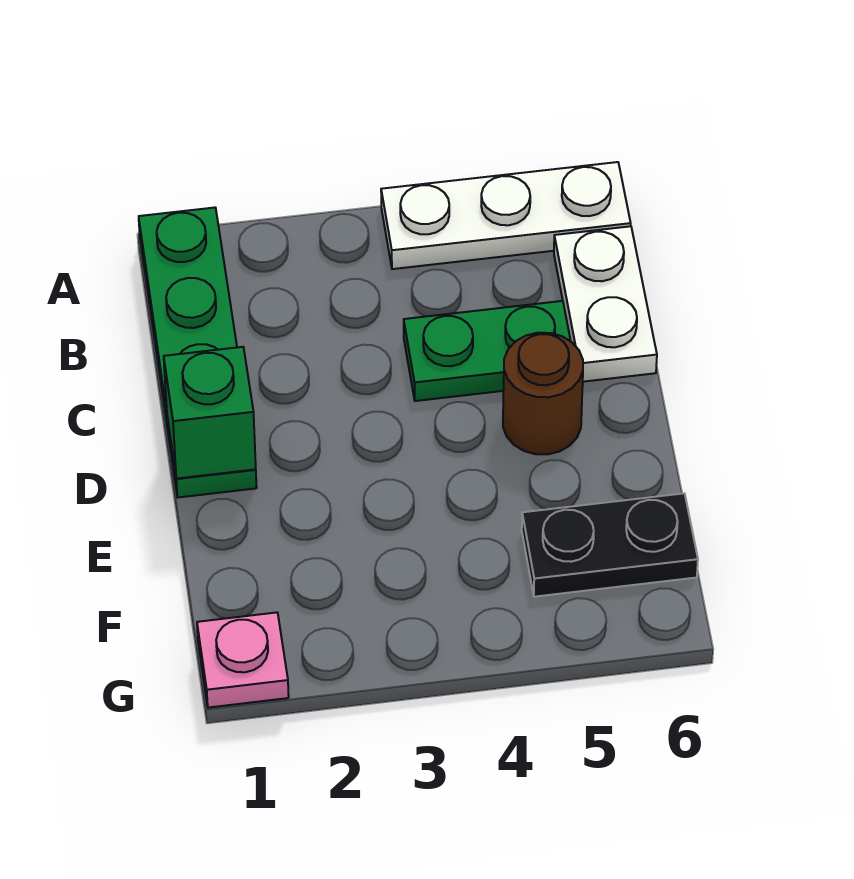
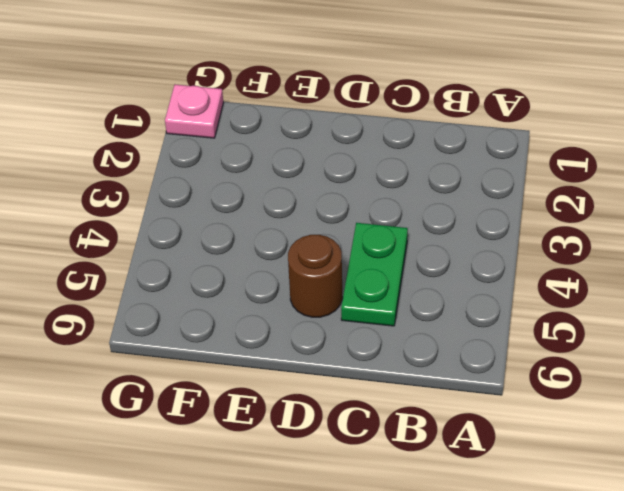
none -> green 1x4 plate [139,208,257,497]
none -> white 1x3 plate [381,162,631,269]

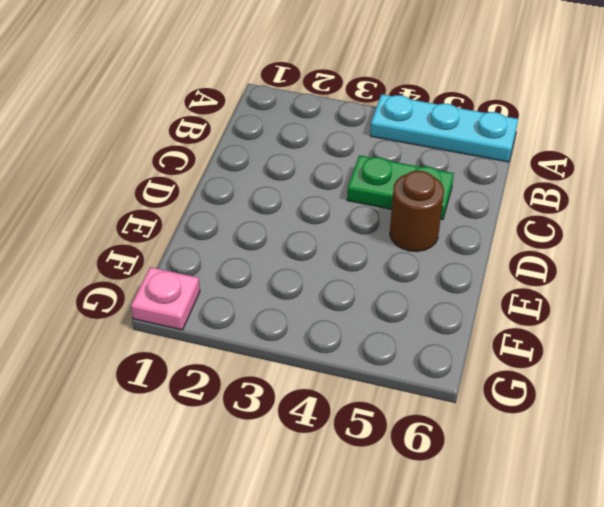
cyan 1x3 plate [370,94,518,162] -> white 1x3 plate [381,162,631,269]
none -> green 1x4 plate [139,208,257,497]
none -> white 1x2 plate [554,226,657,382]

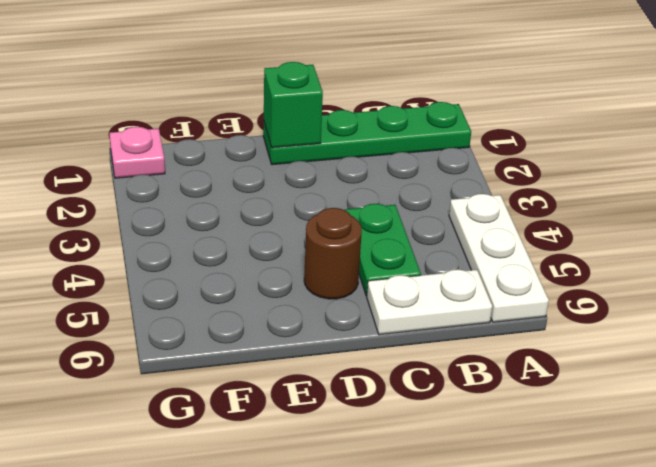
none -> black 1x2 plate [522,493,698,597]

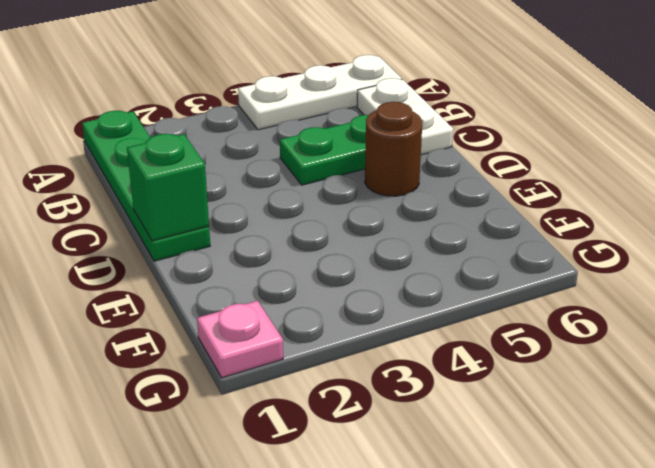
none -> black 1x2 plate [522,493,698,597]

